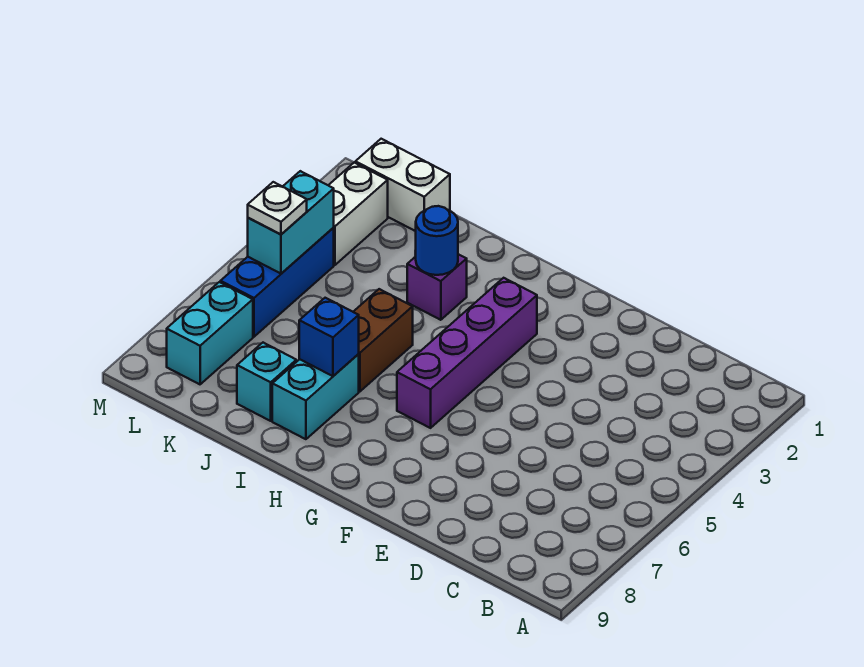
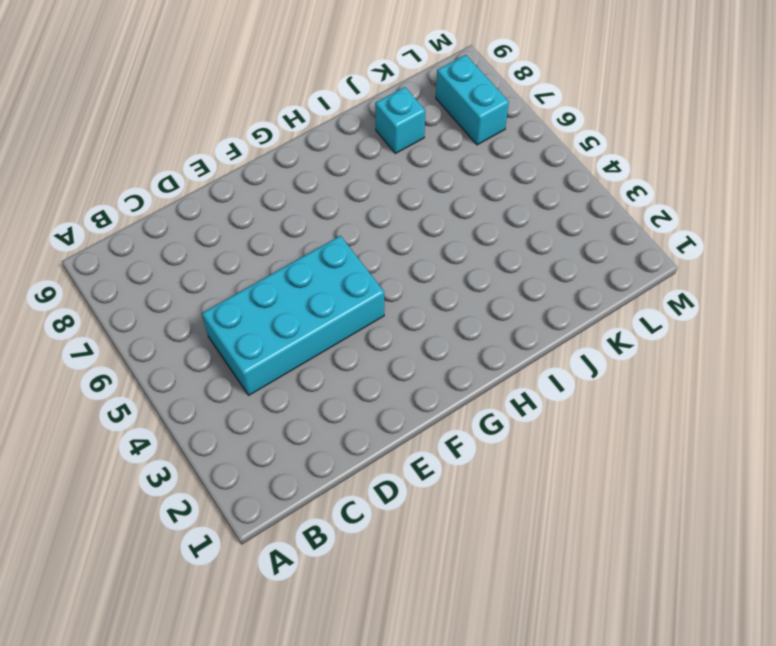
cyan 2x4 brick [202,236,384,395] -> none
none -> purple 1x4 brick [397,278,537,428]
none -> purple 1x1 brick [407,254,467,320]
none -> brown 1x2 brick [354,289,413,391]

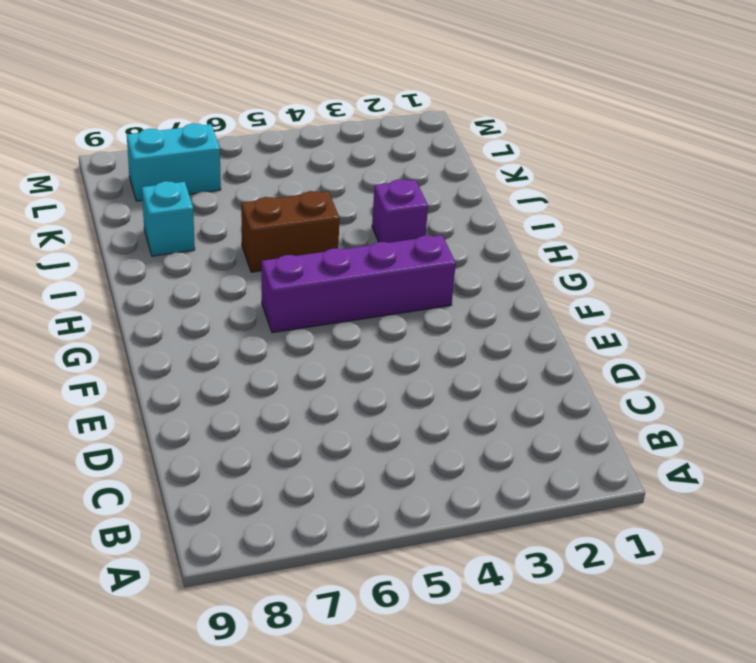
none -> cyan 1x2 brick [272,354,359,439]
none -> white 1x2 brick [355,139,450,231]
none -> white 1x2 brick [328,163,388,265]

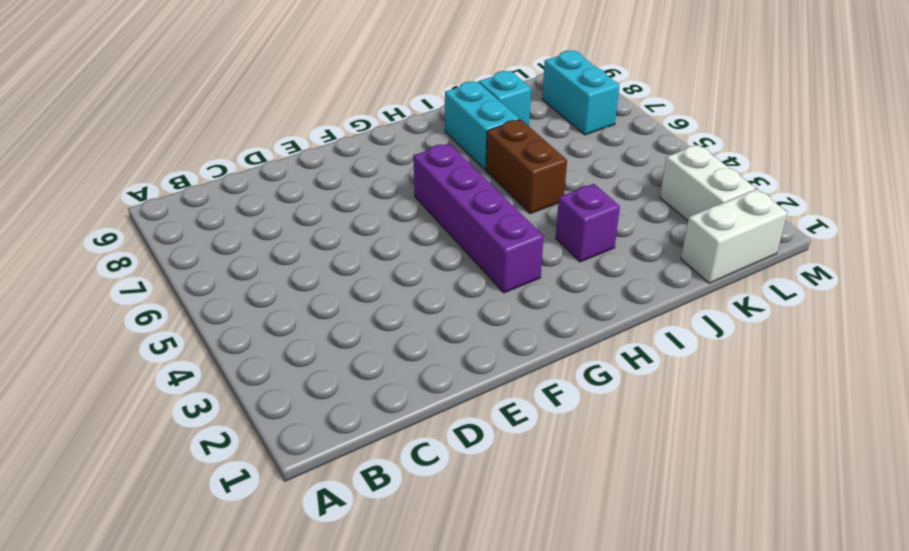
none -> blue 1x3 brick [221,228,334,337]
none -> blue 1x1 round brick [415,206,458,275]
none -> blue 1x1 brick [299,298,359,376]

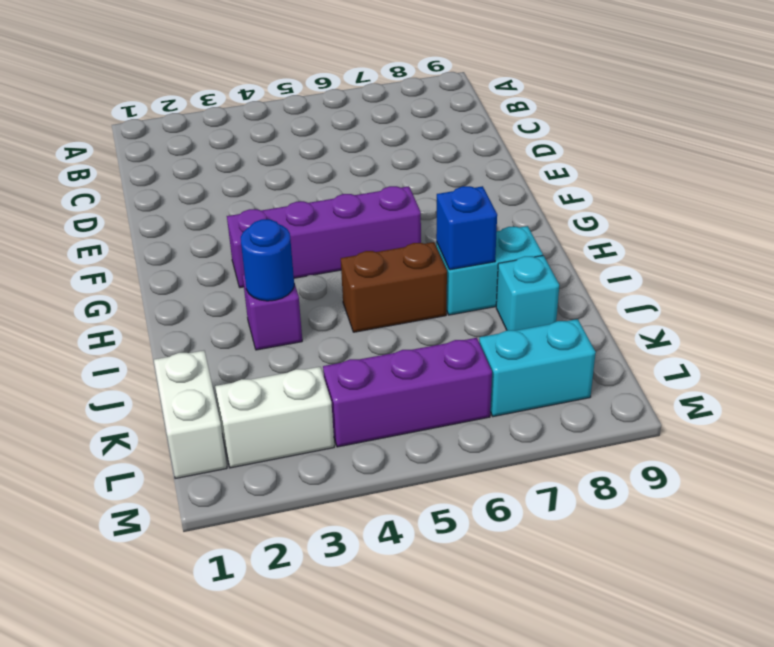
purple 1x3 brick [323,338,492,447] -> blue 1x3 brick [221,228,334,337]
none -> cyan 1x2 brick [248,171,334,274]
none -> white 1x1 plate [248,182,307,234]

